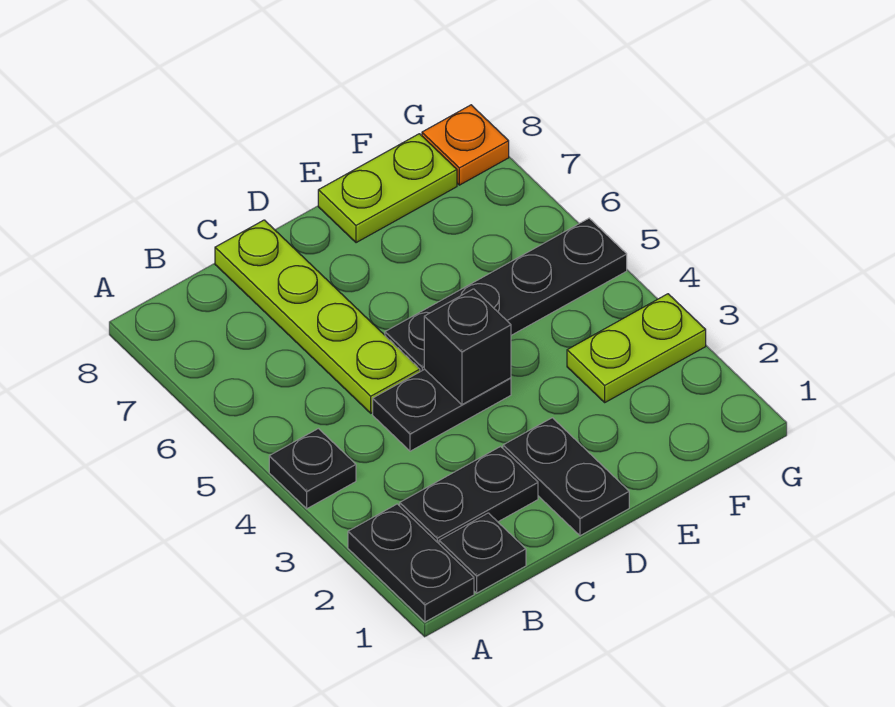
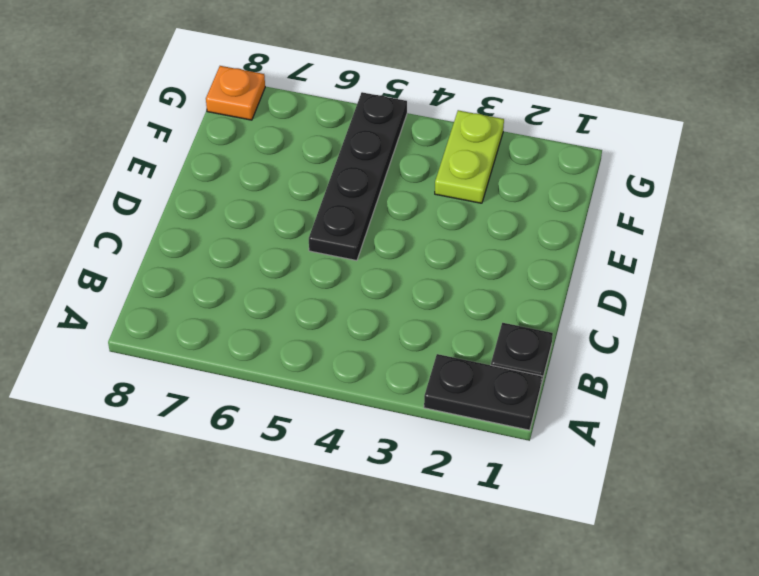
none -> black 1x1 plate [269,429,356,509]
none -> black 1x2 plate [400,447,538,543]
none -> black 1x2 plate [373,369,511,451]

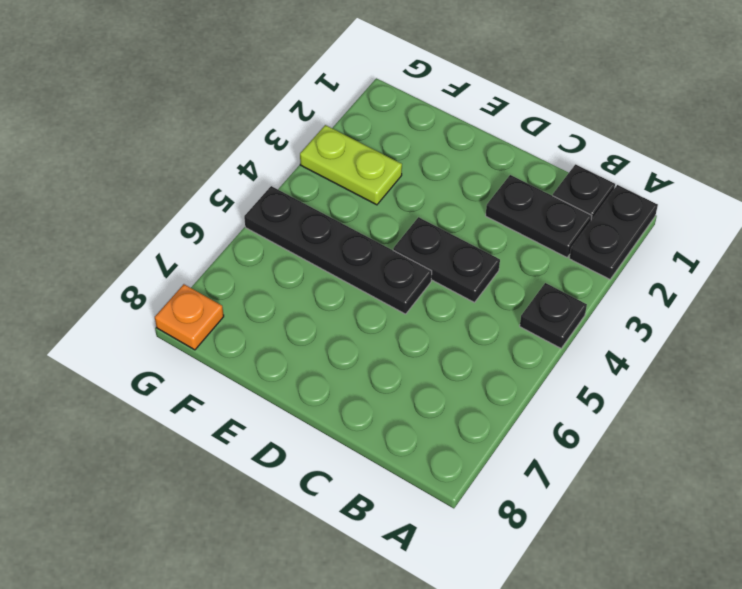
none -> lime 1x4 plate [215,220,420,413]
none -> black 1x2 plate [503,418,629,536]
none -> lime 1x2 plate [318,134,457,243]

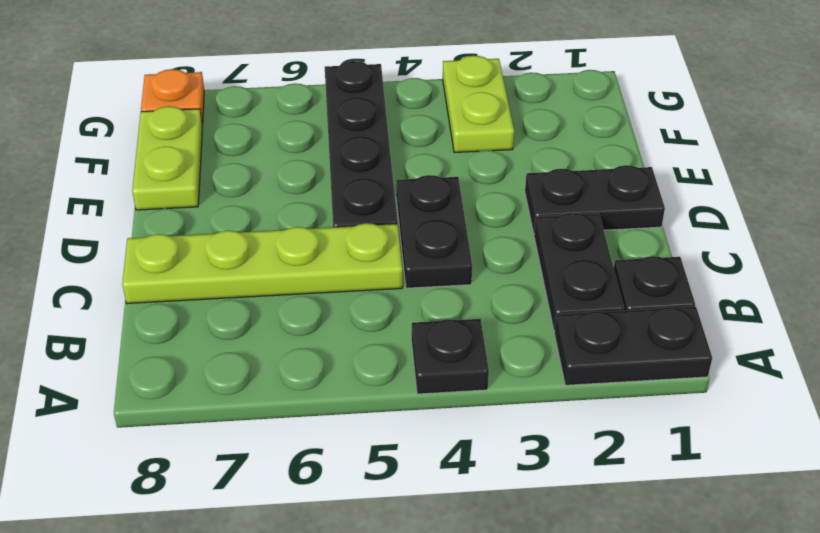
none -> black 1x1 brick [424,289,511,405]

